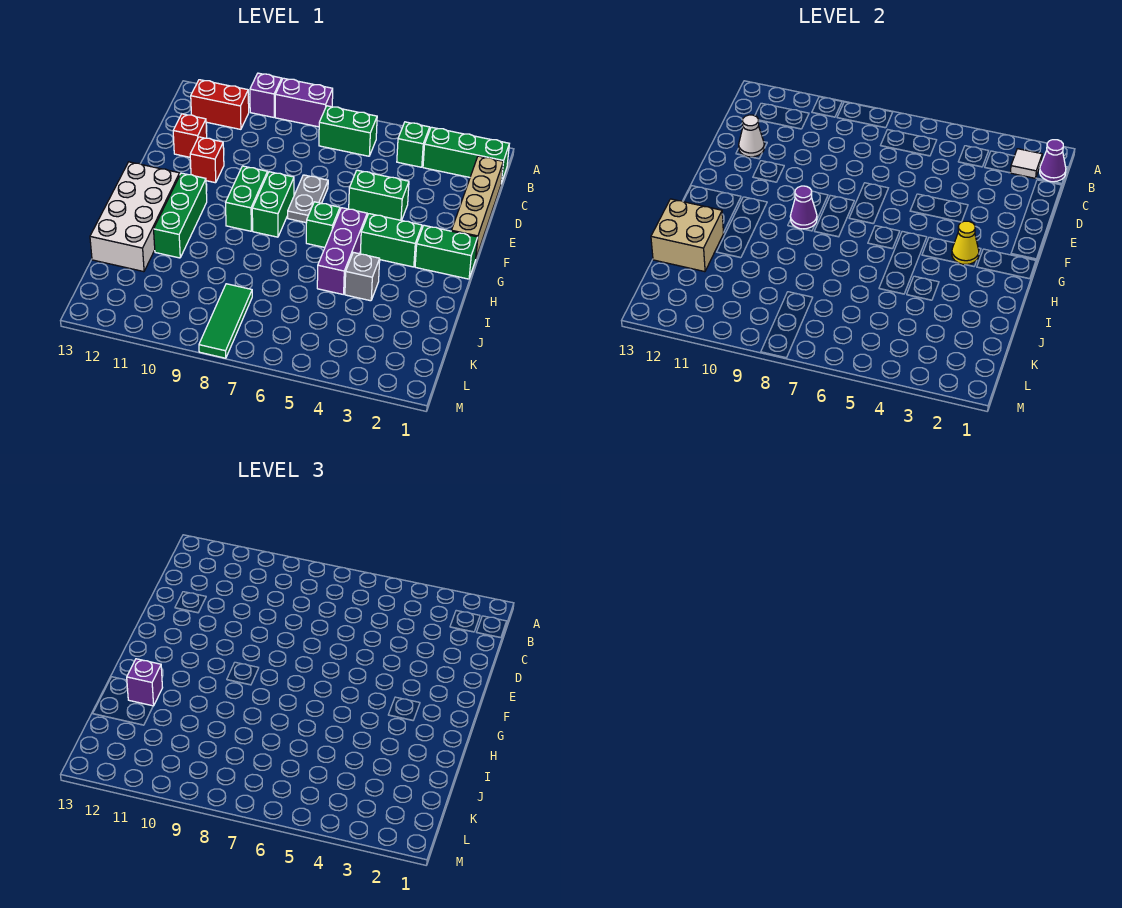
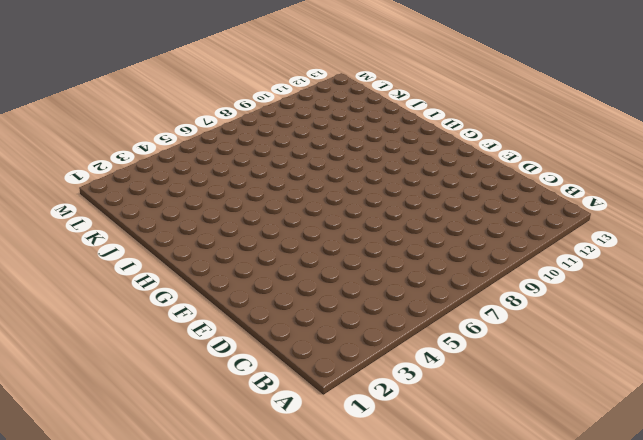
none -> purple 1x2 brick [275,78,333,127]
none -> purple 1x1 brick [250,73,282,117]
none -> green 1x3 brick [423,127,509,183]

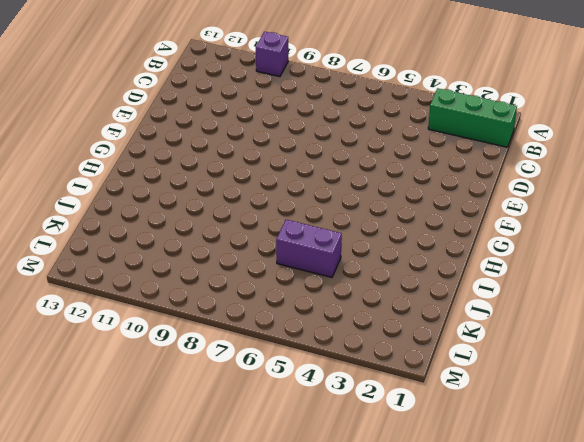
purple 1x2 brick [276,220,342,277] -> purple 1x2 brick moved to [275,78,333,127]
none -> green 1x1 brick [397,122,430,167]
none -> green 1x2 brick [319,106,377,156]
none -> red 1x2 brick [191,80,249,129]

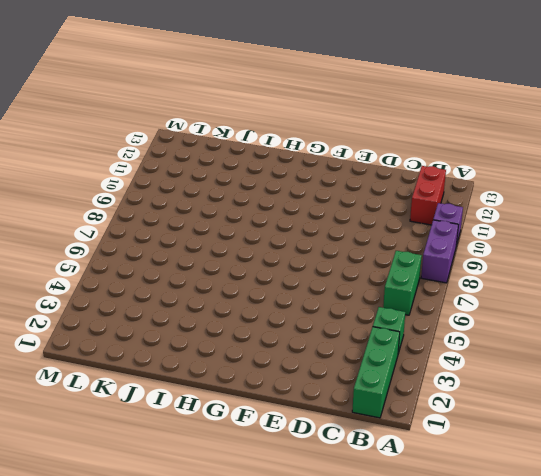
none -> tan 1x4 brick [451,156,503,257]
none -> red 1x1 brick [173,114,207,157]
none -> green 1x2 brick [349,170,409,221]

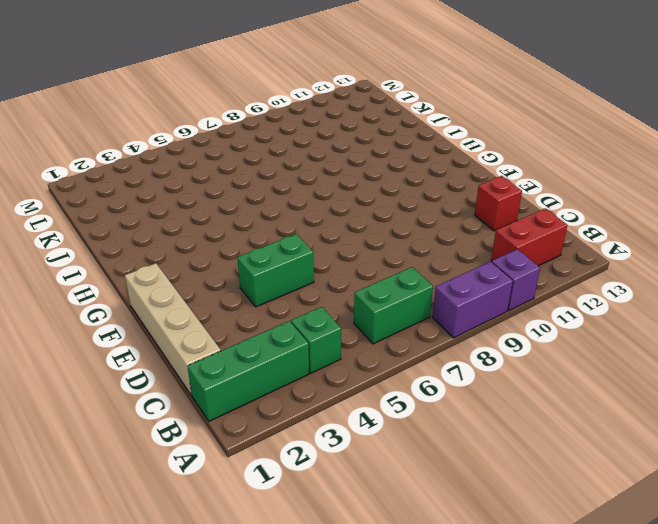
none -> grey 1x2 plate [288,175,328,223]
none -> red 1x1 brick [190,137,224,183]
none -> green 1x2 brick [252,172,294,237]

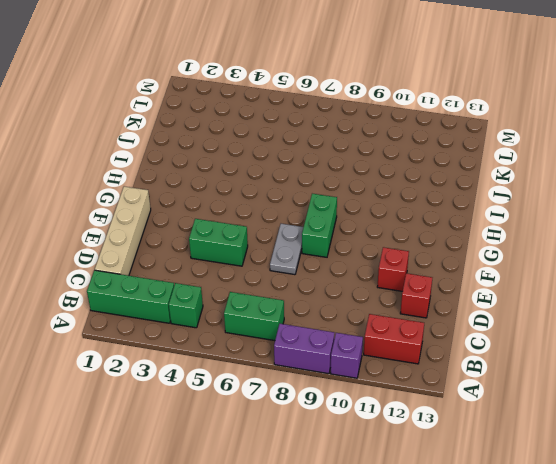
none -> green 1x2 brick [226,166,268,231]
none -> green 1x2 brick [415,225,478,279]
none -> green 1x2 brick [360,214,422,267]

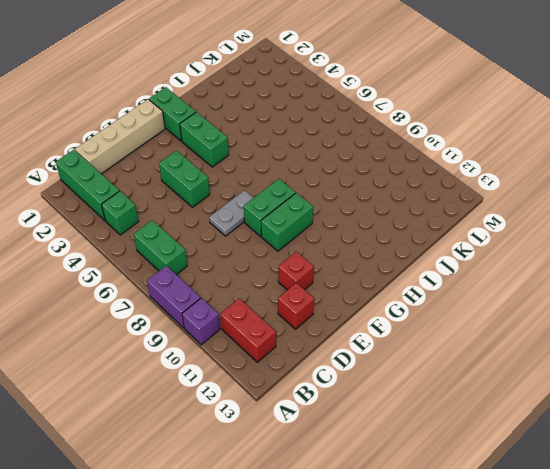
none -> purple 1x3 brick [317,208,367,294]
none -> green 1x1 brick [306,202,340,247]
none -> green 1x3 brick [154,173,207,258]

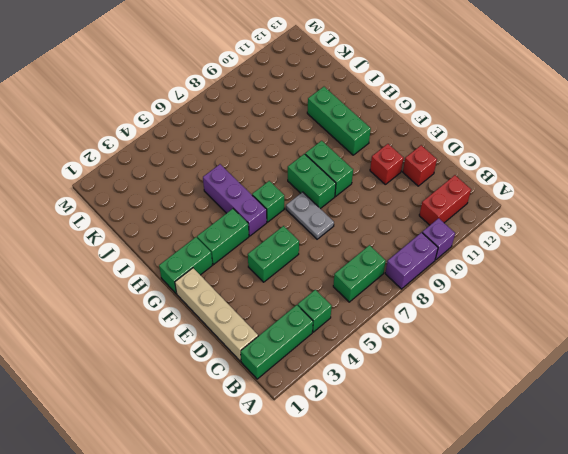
none -> white 2x4 brick [90,162,180,272]
none -> grey 1x1 brick [345,252,380,301]
none -> green 1x3 tile [199,284,252,358]

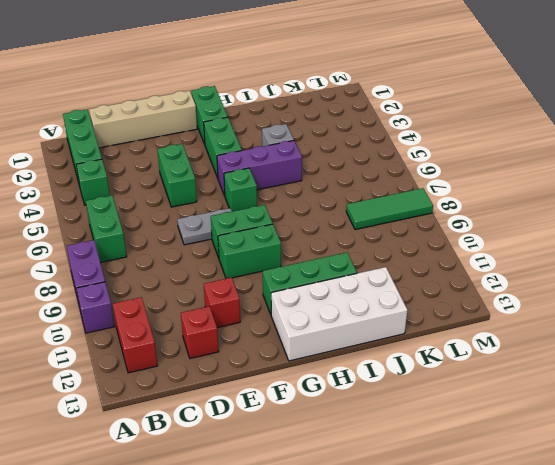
none -> purple 1x1 cone [1040,140,1066,182]
none -> white 1x1 tile [1010,149,1042,178]
none -> white 1x1 cone [739,115,764,157]

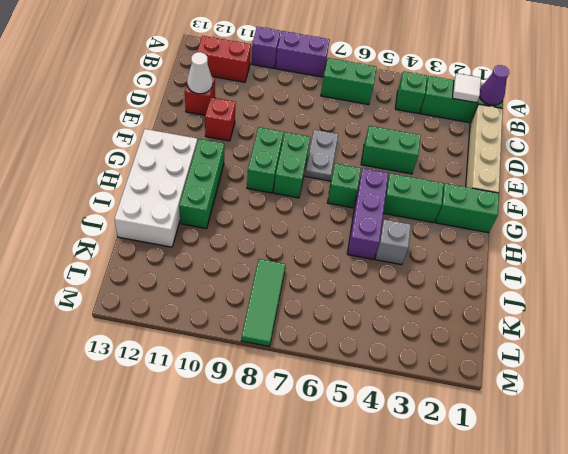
none -> yellow 1x1 cone [952,221,979,264]
none -> purple 1x1 cone [790,186,817,229]
none -> tan 2x2 brick [651,199,724,272]

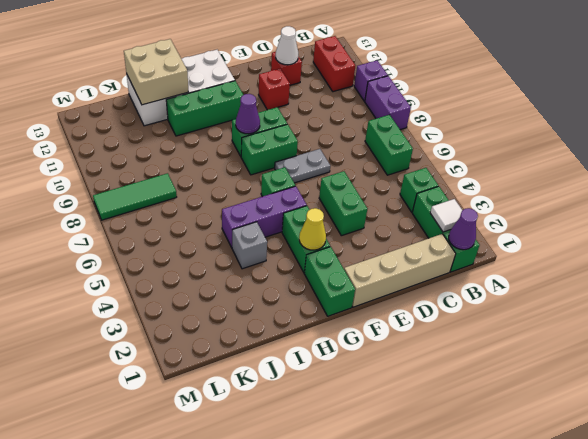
none -> purple 1x1 brick [127,659,163,706]

